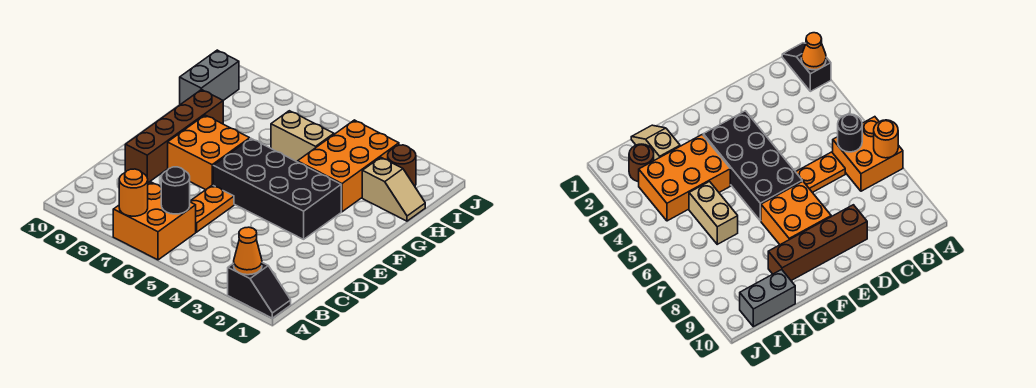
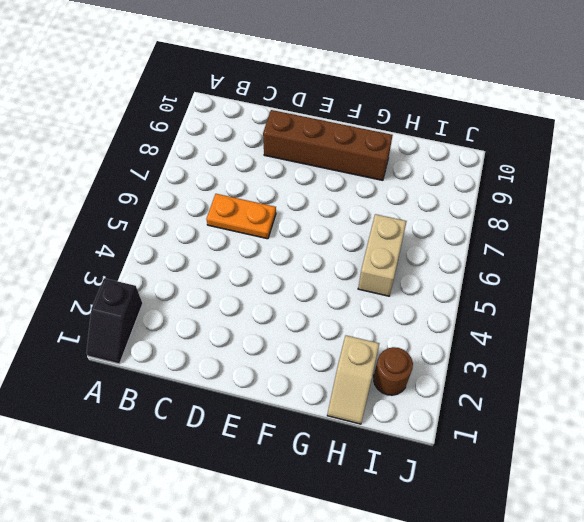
none -> orange 2x2 brick [113,182,196,260]
none -> black 2x4 brick [213,139,341,239]
none -> orange 2x2 brick [168,115,250,190]

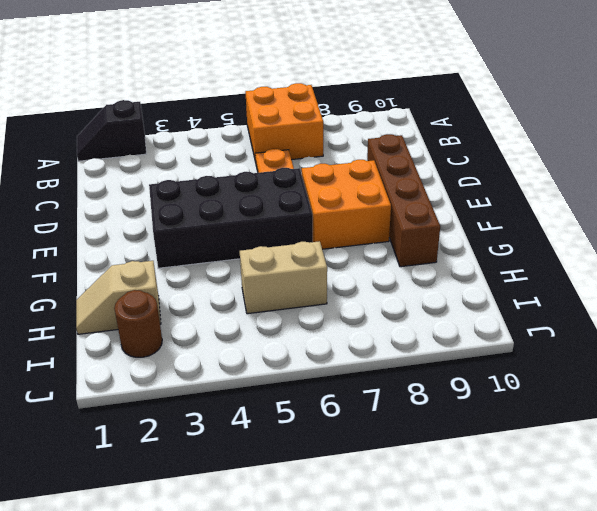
none -> orange 2x3 brick [297,120,399,212]
none -> grey 1x2 brick [180,50,239,105]
none -> orange 1x1 cone [234,227,262,275]

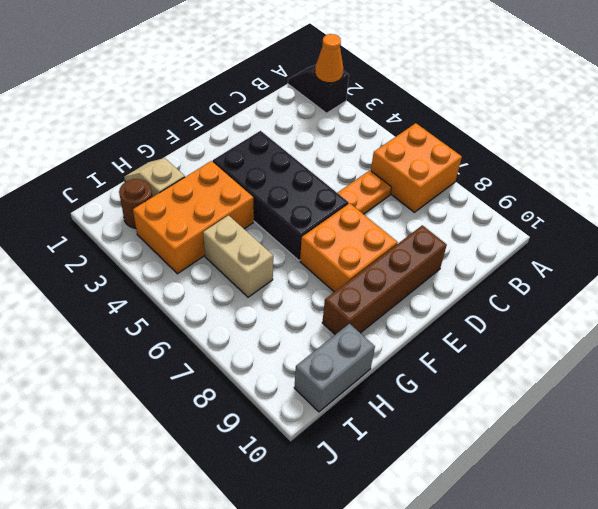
none -> orange 1x1 round brick [119,169,148,216]
none -> black 1x1 round brick [161,167,190,214]

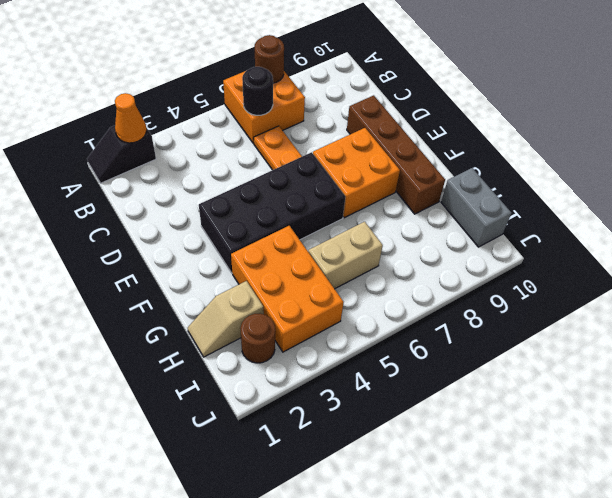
brown 1x1 round brick [255,35,284,83] -> orange 1x1 round brick [119,169,148,216]

